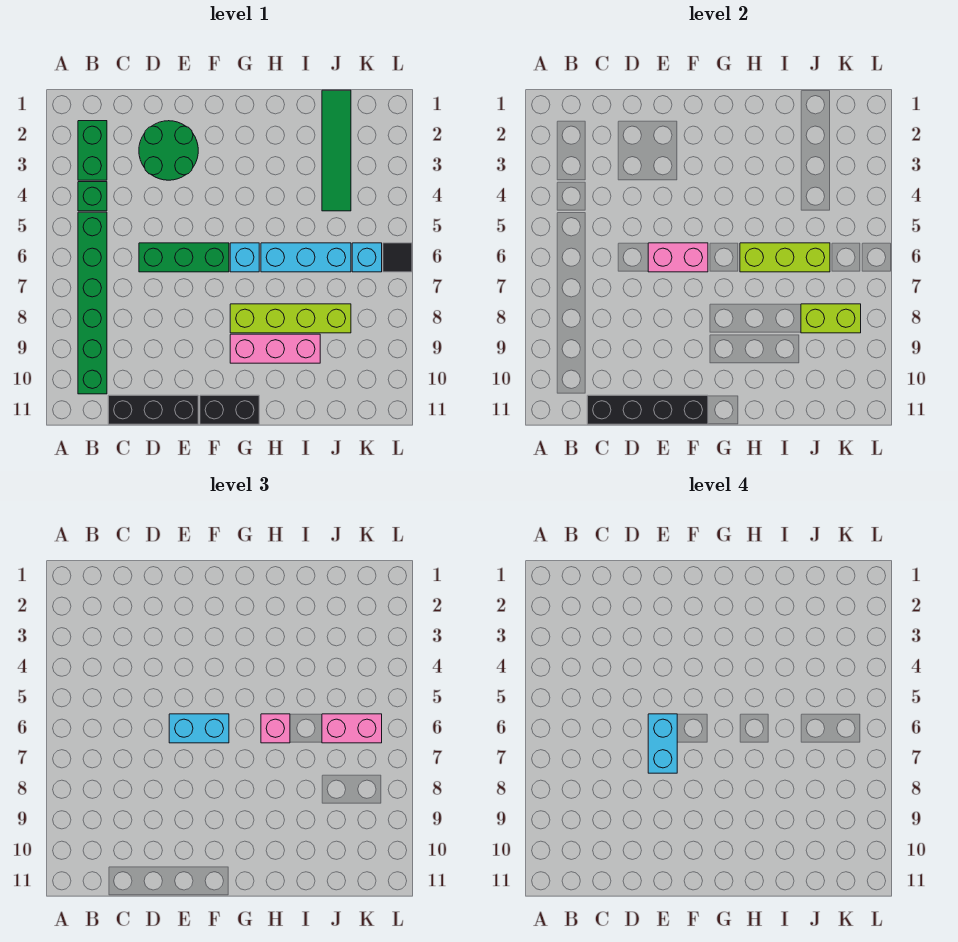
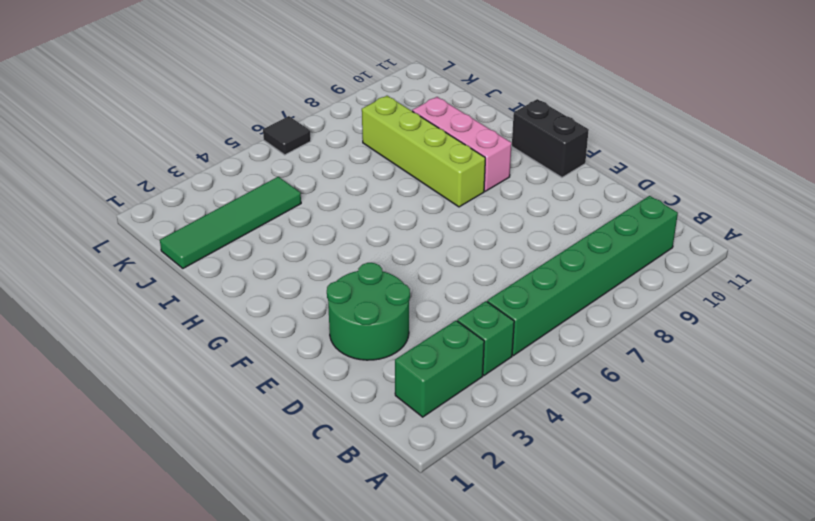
none -> black 1x3 brick [108,395,198,424]
none -> green 1x3 brick [139,243,229,272]
none -> cyan 1x1 brick [230,243,259,272]

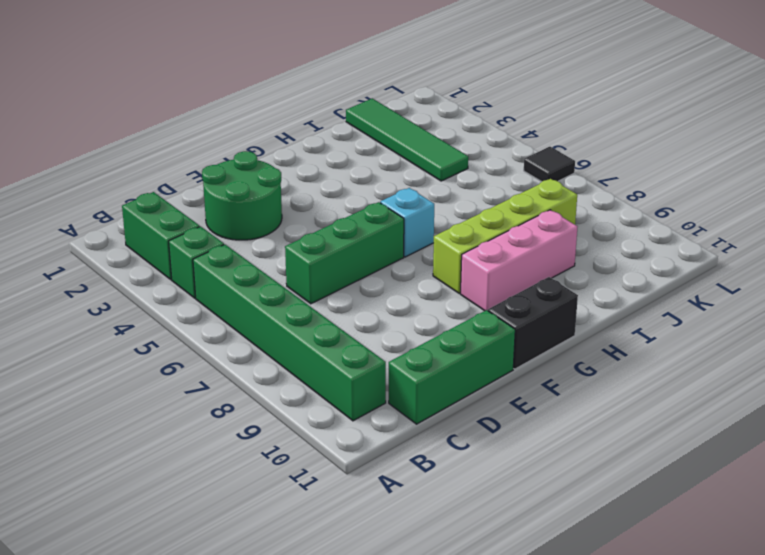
green 1x3 brick [389,310,515,424] -> black 1x3 brick [108,395,198,424]
none -> cyan 1x3 brick [261,243,351,272]
none -> cyan 1x1 brick [352,243,382,272]
none -> black 1x4 brick [587,395,708,424]

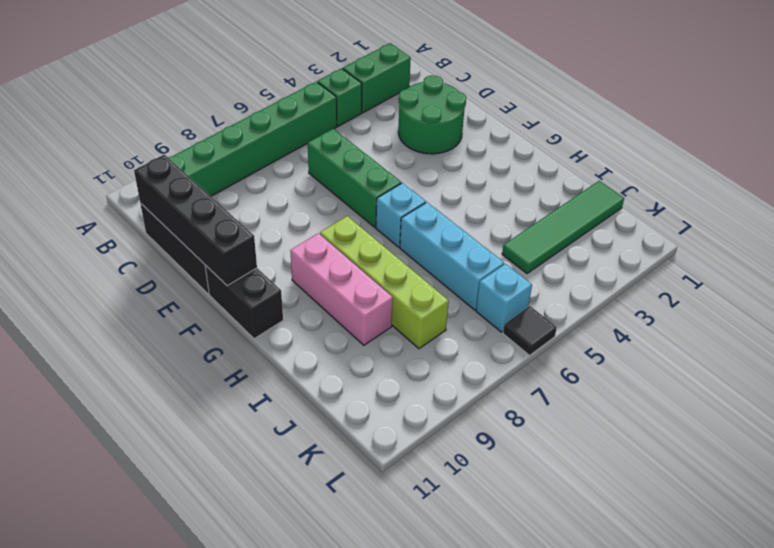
none -> pink 1x2 brick [648,243,708,272]
none -> lime 1x3 brick [740,243,830,272]
none -> lime 1x2 brick [801,304,861,333]

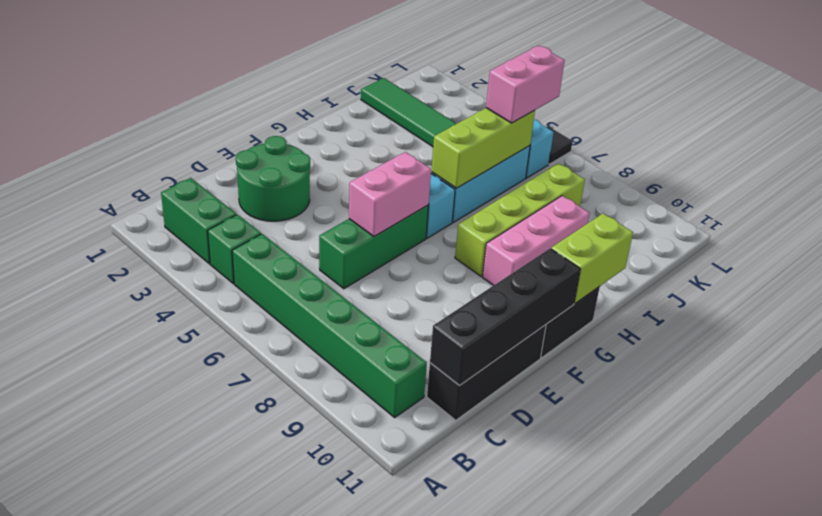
lime 1x2 brick [551,213,633,304] -> lime 1x2 brick moved to [801,304,861,333]
none -> cyan 1x2 brick [169,714,229,743]
none -> pink 1x1 brick [261,714,290,743]
none -> cyan 1x2 brick [648,714,677,773]

